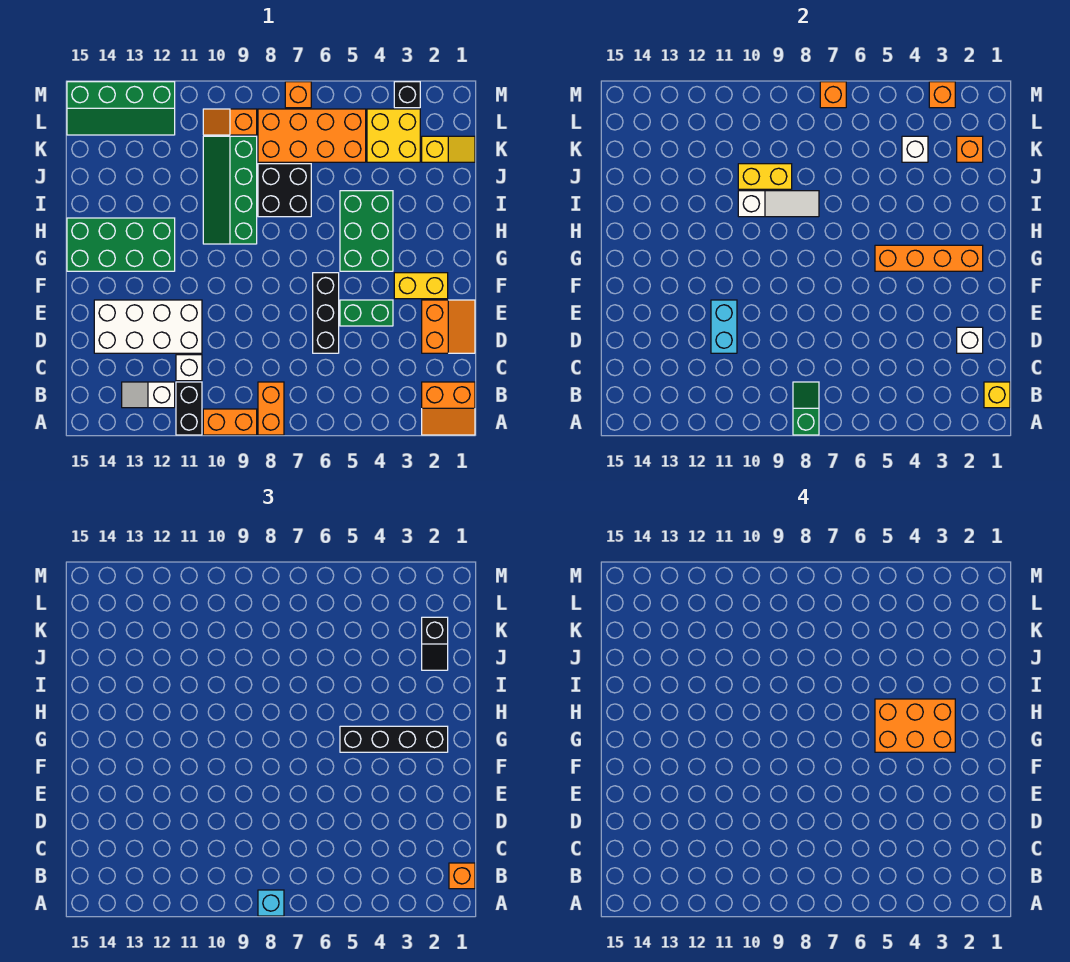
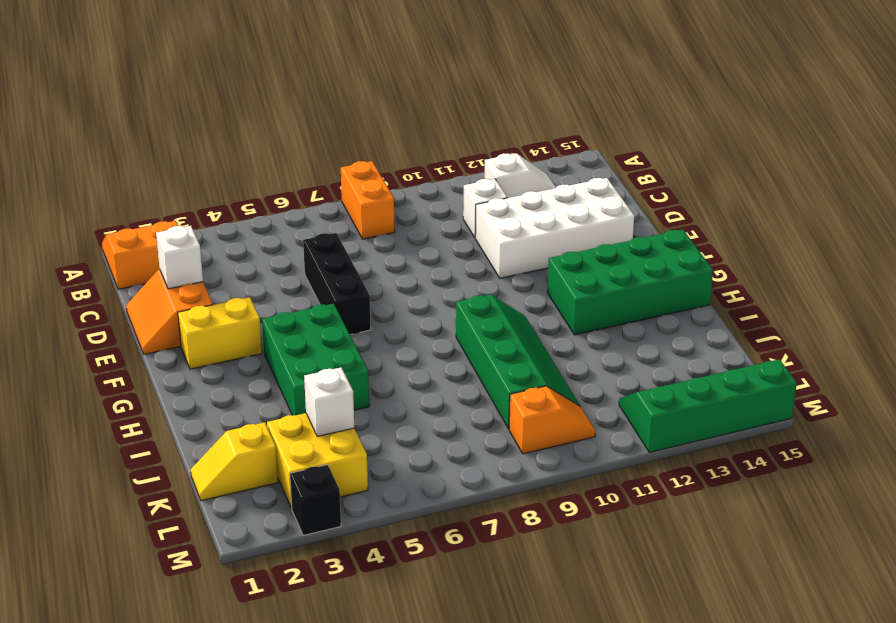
none -> orange 1x2 brick [203,409,257,435]
none -> black 1x2 brick [176,382,202,435]
none -> green 1x2 brick [340,300,393,326]
none -> black 2x2 brick [258,164,311,217]

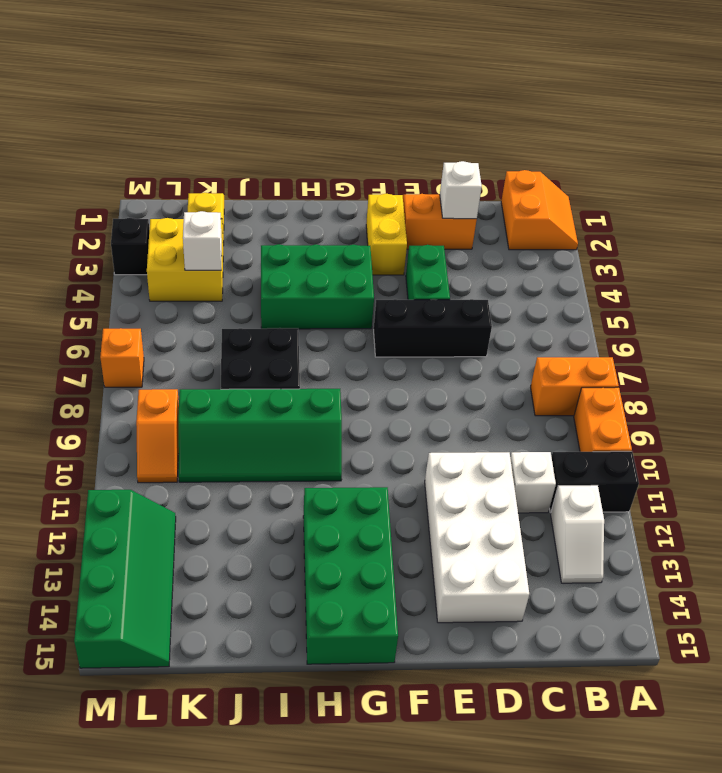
none -> orange 2x4 brick [258,109,366,162]
none -> green 1x2 slope [793,382,819,435]
none -> yellow 1x1 brick [984,382,1010,408]
none -> cyan 1x2 brick [711,300,737,353]

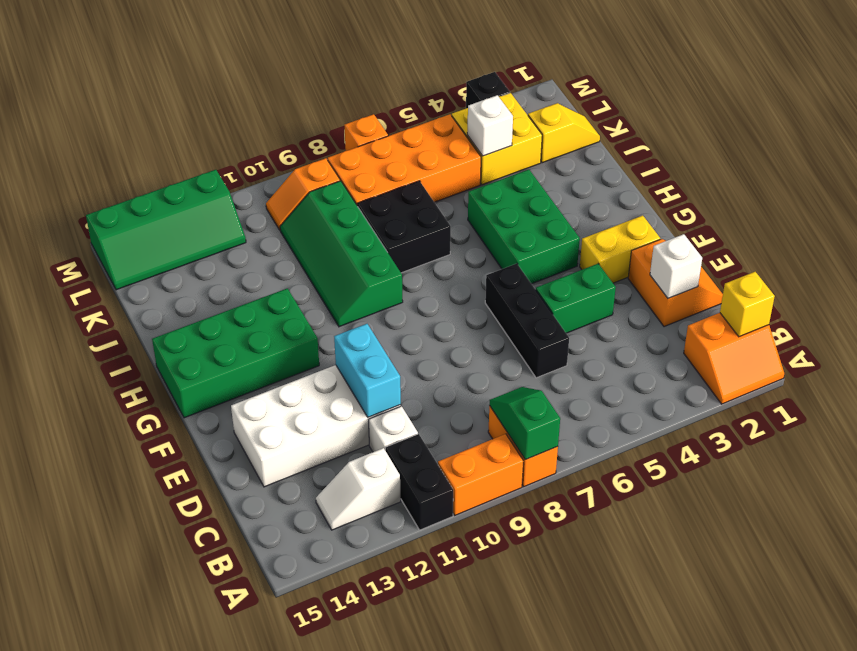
none -> orange 1x4 brick [875,245,983,271]
none -> white 1x3 slope [738,191,819,217]
none -> yellow 1x2 brick [738,164,792,189]
none -> orange 1x1 brick [957,136,983,162]

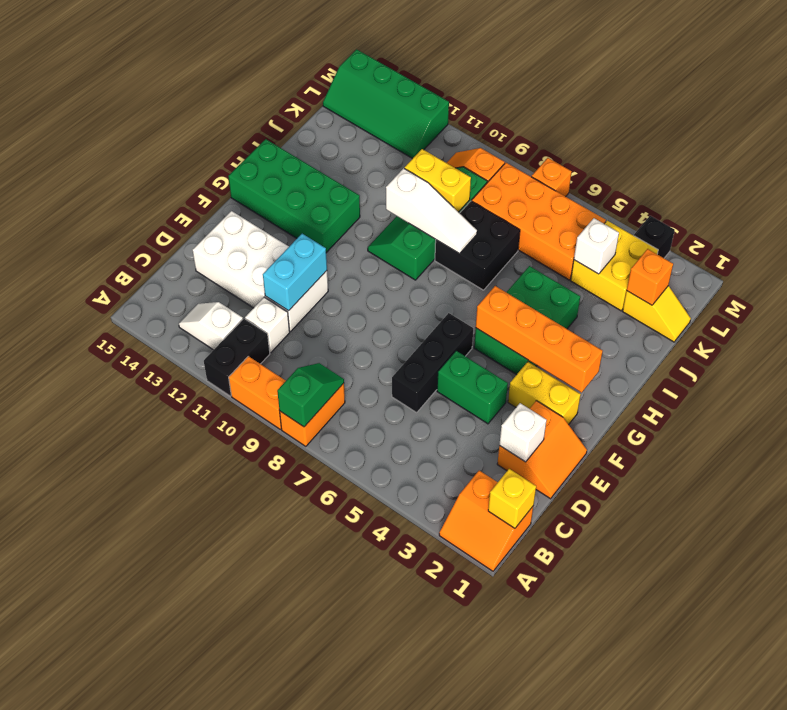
none -> orange 1x1 brick [929,82,955,108]
none -> orange 1x1 brick [820,82,846,108]
none -> cyan 1x1 brick [258,890,284,916]
none -> orange 1x1 brick [449,863,475,889]

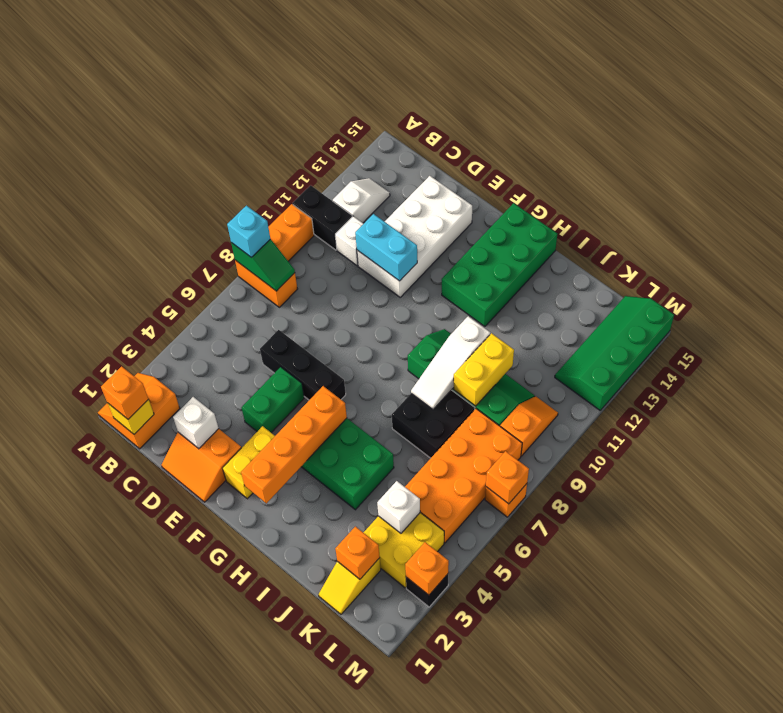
none -> black 1x4 brick [340,726,448,752]
none -> black 1x2 slope [422,617,448,670]
none -> orange 2x3 brick [875,699,955,752]

